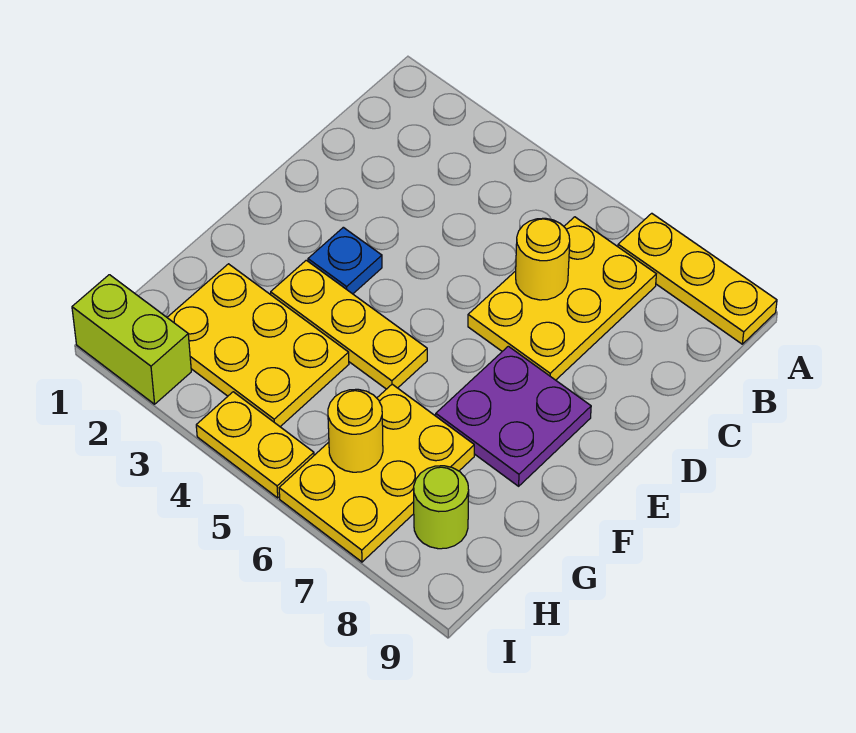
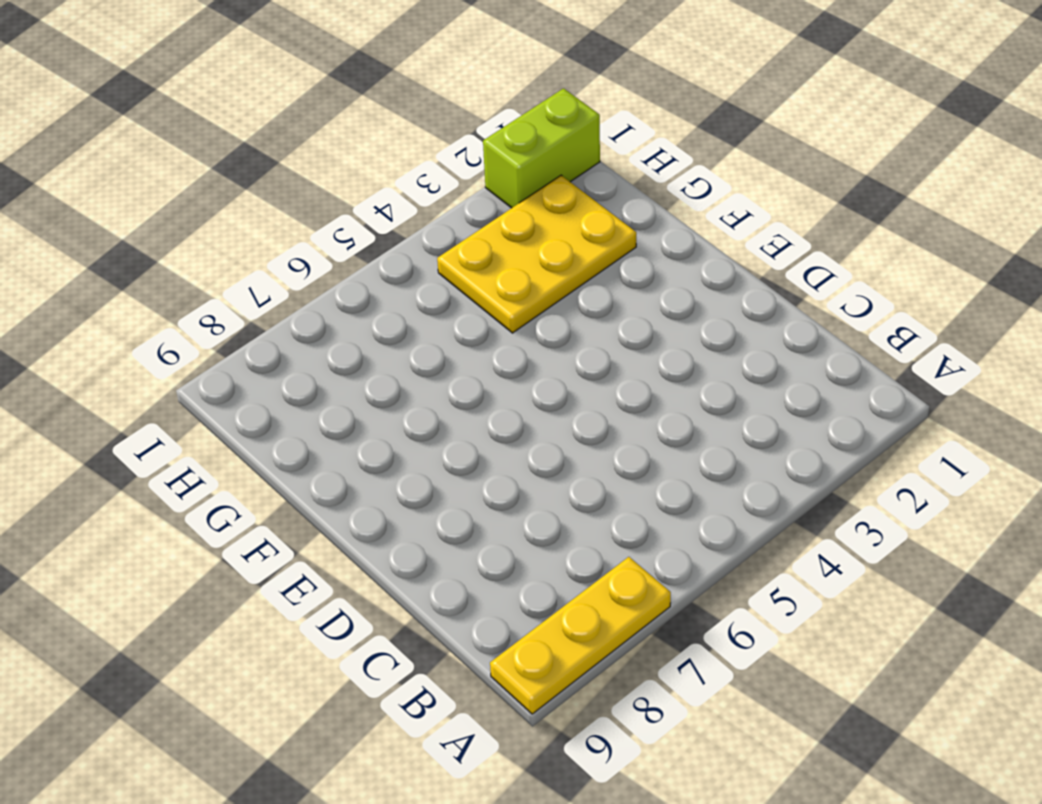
none -> yellow 2x3 plate [468,217,656,380]
none -> blue 1x1 plate [308,227,382,294]
none -> purple 2x2 plate [436,346,591,486]

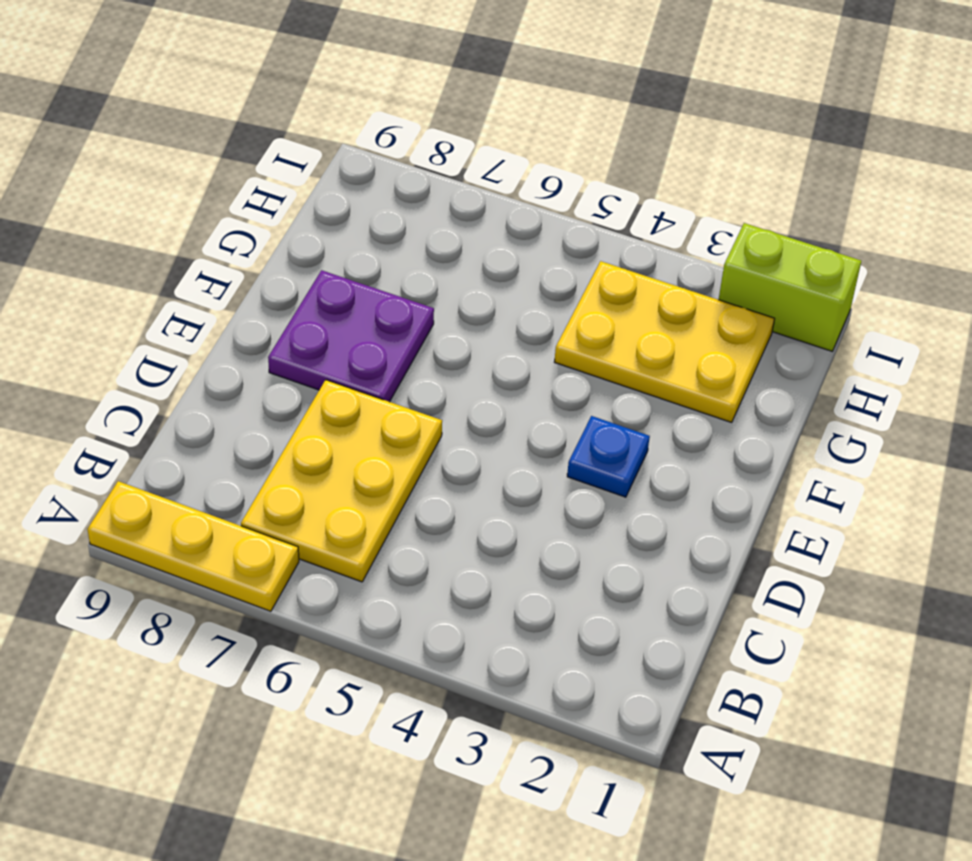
none -> yellow 1x3 plate [271,260,427,389]
none -> yellow 2x3 plate [279,384,474,562]
none -> lime 1x1 round brick [414,466,469,549]

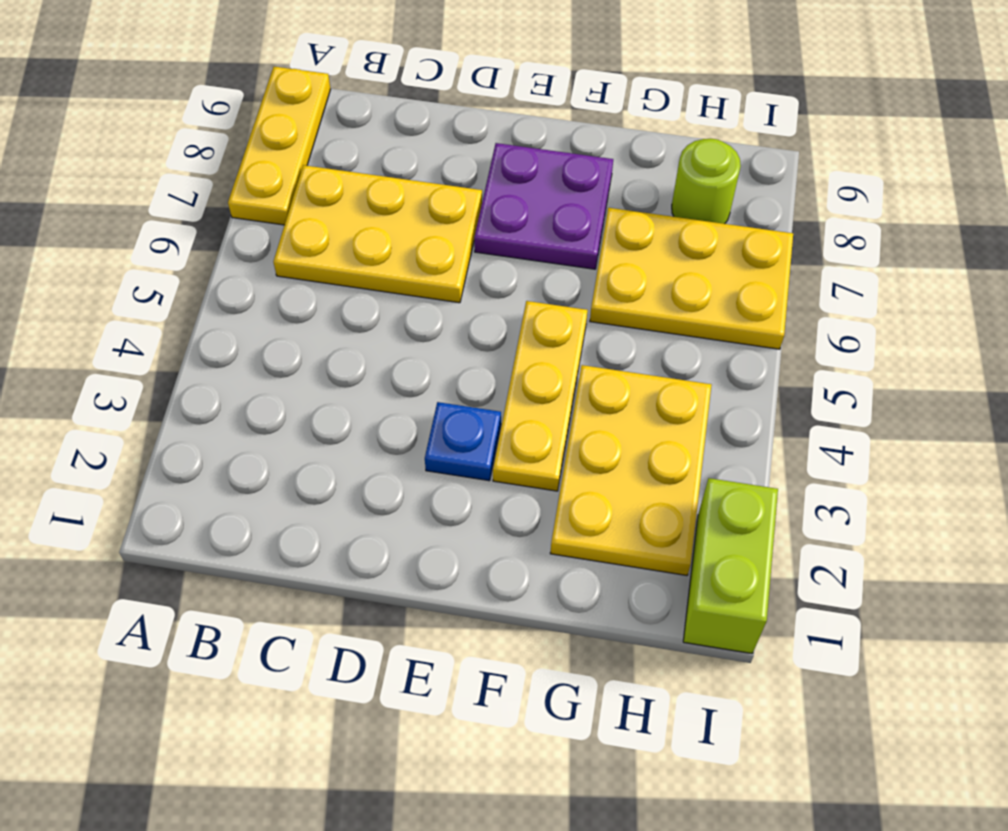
none -> yellow 1x2 plate [196,392,314,498]
none -> yellow 1x1 round brick [516,218,570,300]
none -> yellow 1x1 round brick [328,389,383,472]

